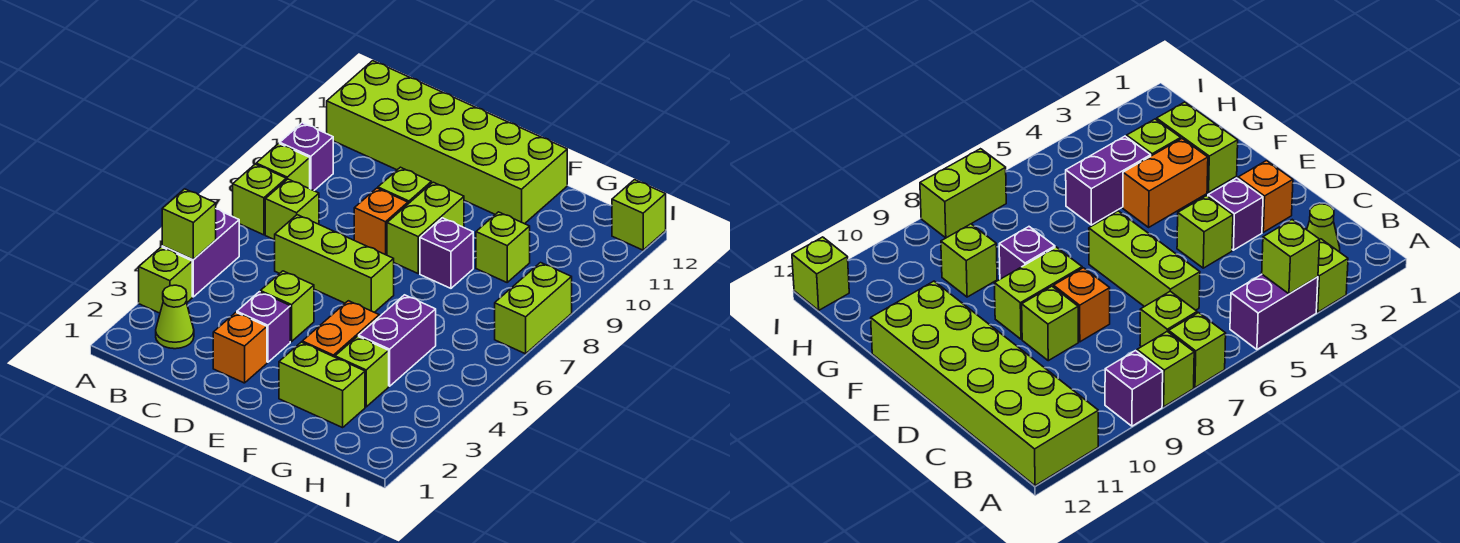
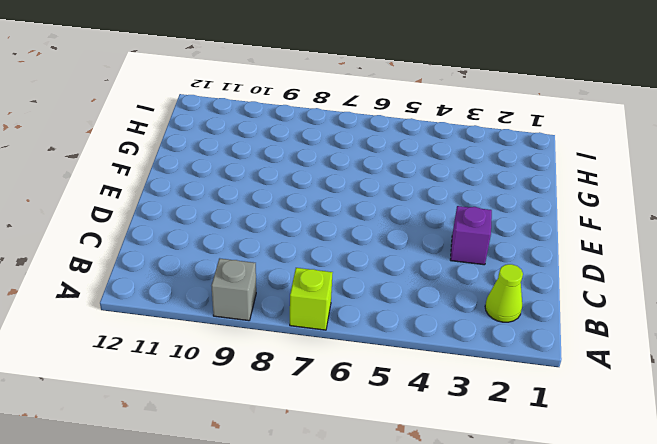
grey 1x1 brick [212,258,256,321] -> purple 1x1 brick [280,123,333,191]
none -> lime 1x1 brick [139,247,192,313]
none -> purple 1x2 brick [162,209,239,297]
none -> lime 1x1 brick [256,143,310,189]

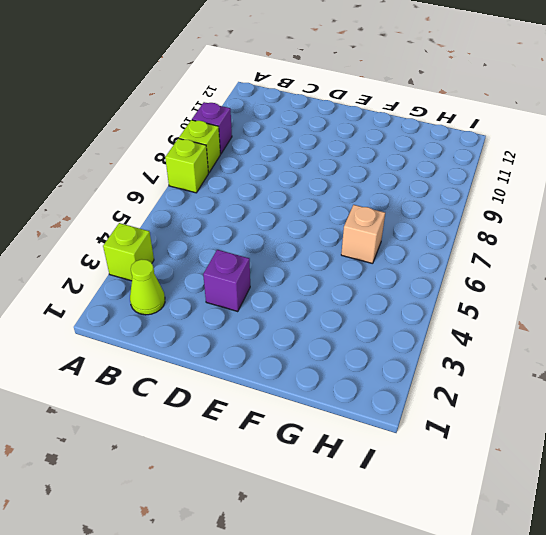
tan 1x1 brick [341,205,385,264] -> none
none -> purple 1x2 brick [162,209,239,297]
none -> lime 2x6 brick [327,61,567,224]
none -> lime 1x1 brick [265,179,319,240]

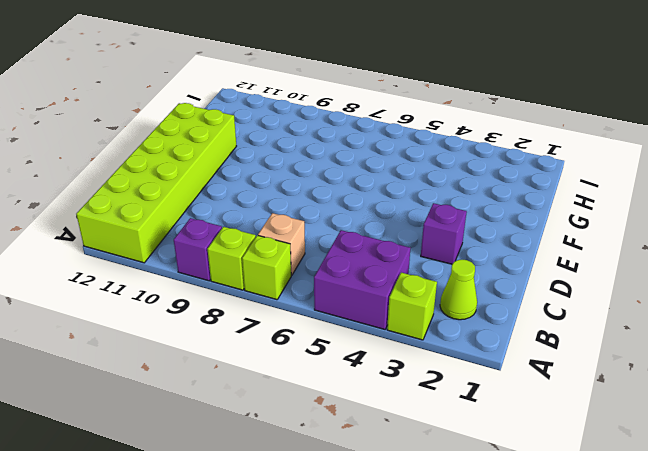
purple 2x2 brick [314,230,410,329] -> purple 1x2 brick [162,209,239,297]
tan 1x1 brick [258,213,305,275] -> lime 1x1 brick [265,179,319,240]
none -> lime 1x3 brick [275,215,394,312]
none -> orange 1x1 brick [213,313,267,383]
none -> lime 1x1 brick [260,271,314,342]

